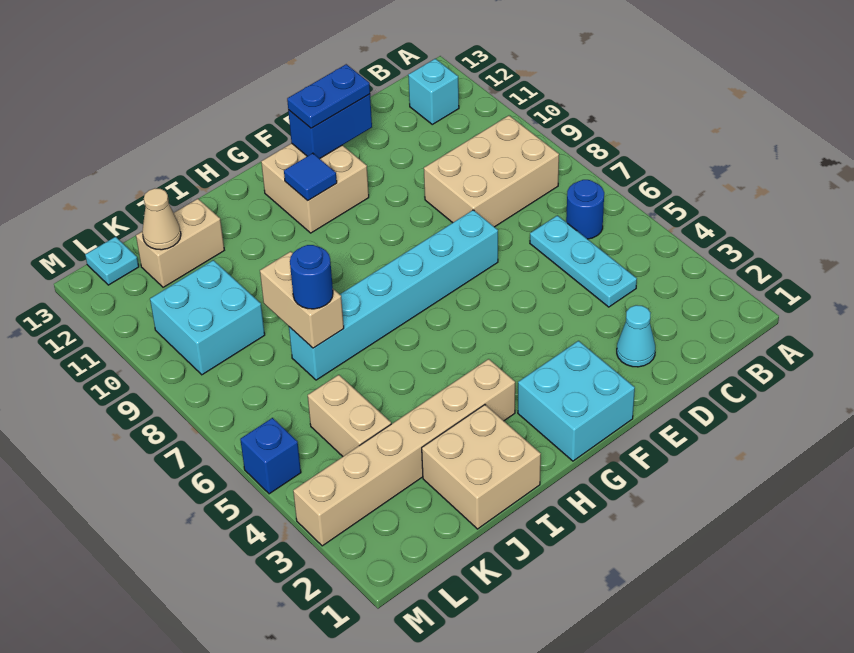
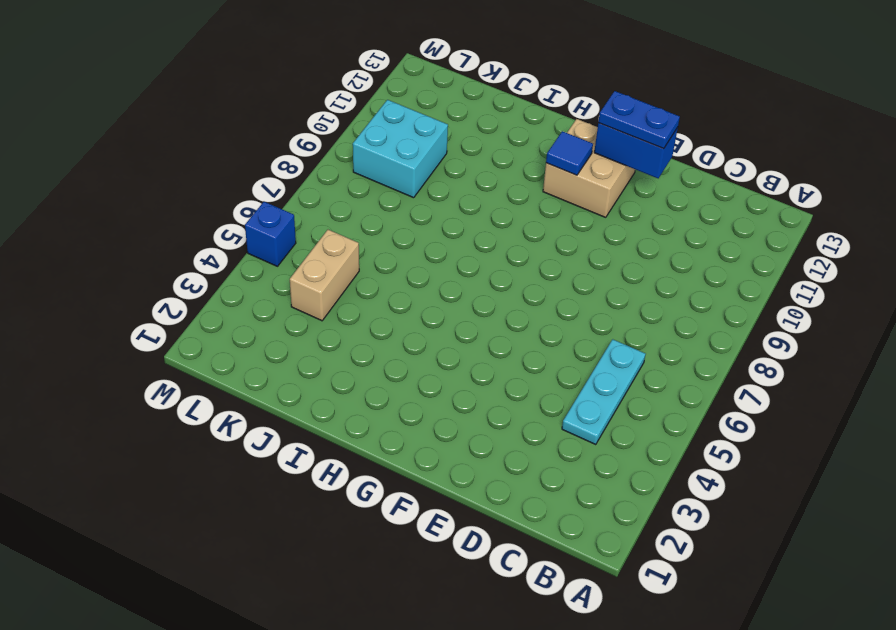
none -> blue 1x1 round brick [566,180,604,239]
none -> tan 2x3 brick [424,116,559,227]
none -> cyan 1x1 brick [408,59,459,124]

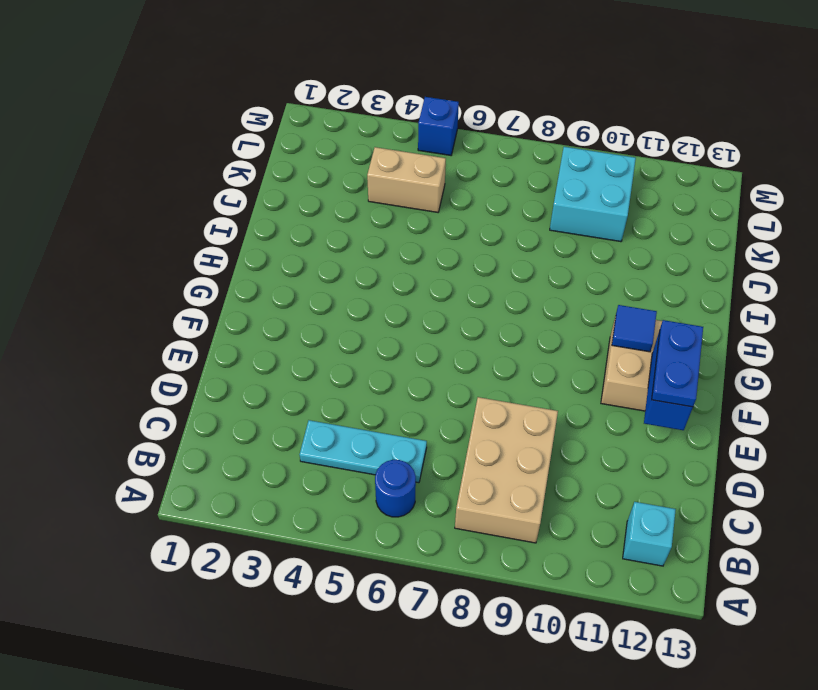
none -> cyan 1x1 cone [617,305,655,367]
none -> cyan 1x6 brick [289,210,498,380]
none -> cyan 2x2 brick [518,341,635,461]

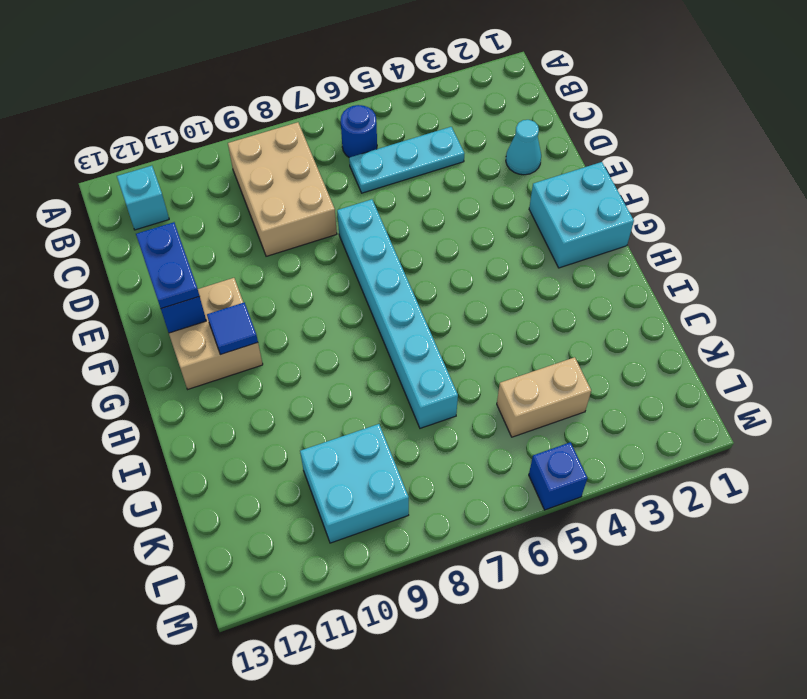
none -> tan 1x6 brick [293,359,515,546]
none -> tan 2x2 brick [422,405,541,529]
none -> tan 1x2 brick [136,199,224,287]

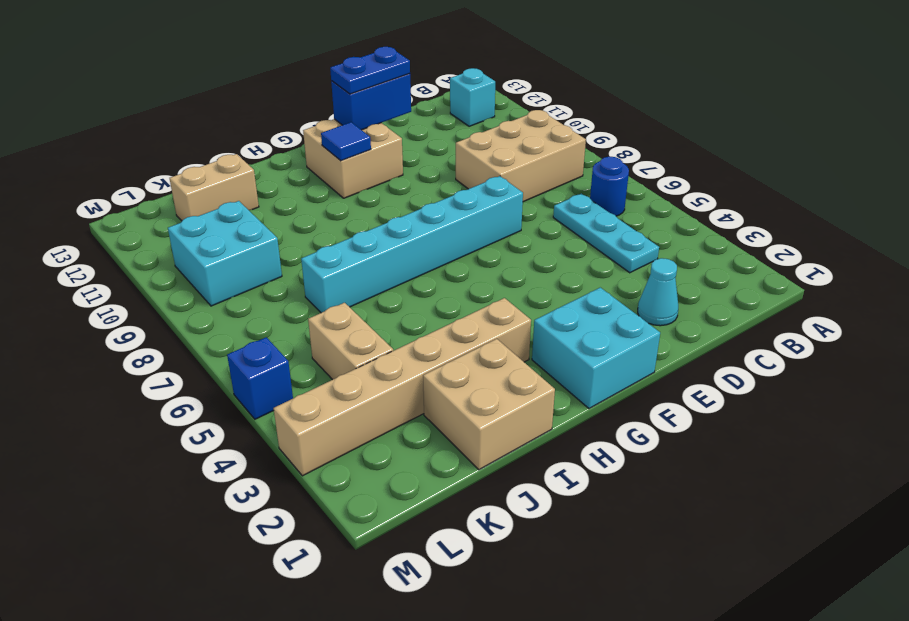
none -> cyan 1x1 plate [85,237,139,285]
none -> tan 1x2 brick [260,251,344,348]
none -> tan 1x1 cone [142,188,181,250]

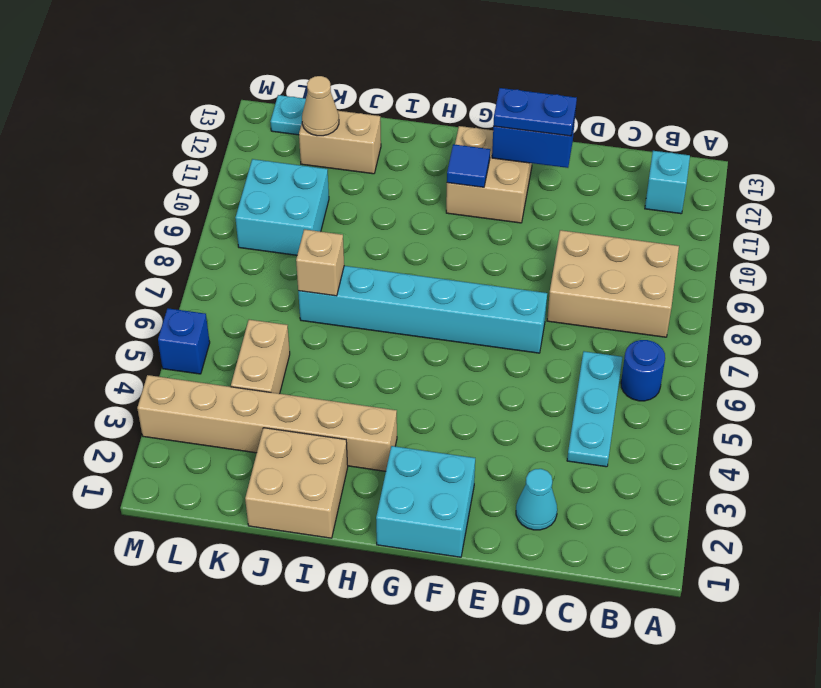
tan 1x1 brick [296,229,344,296] -> tan 1x2 brick [260,251,344,348]
none -> blue 1x1 round brick [290,245,333,309]

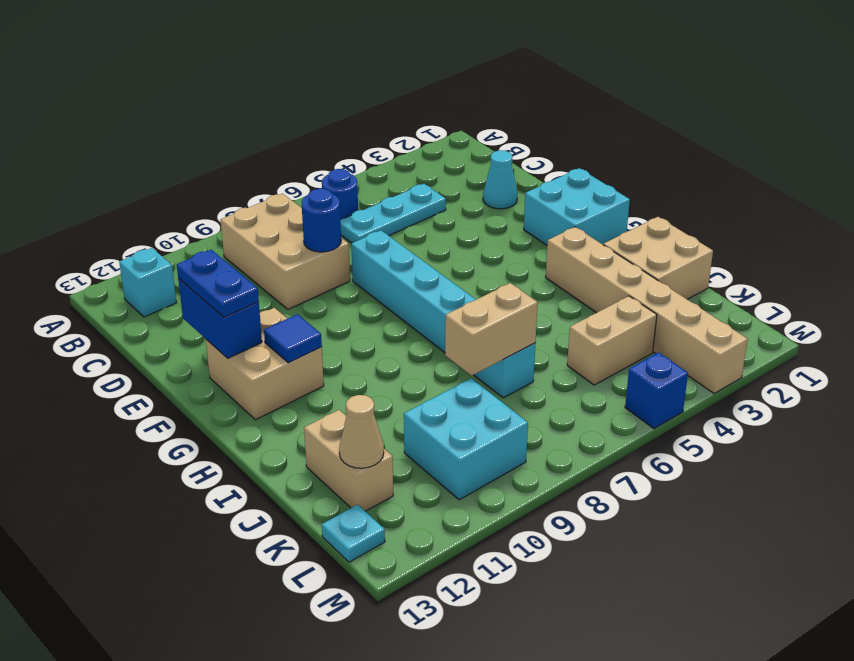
blue 1x1 round brick [302,189,341,252] -> blue 1x1 round brick moved to [290,245,333,309]

